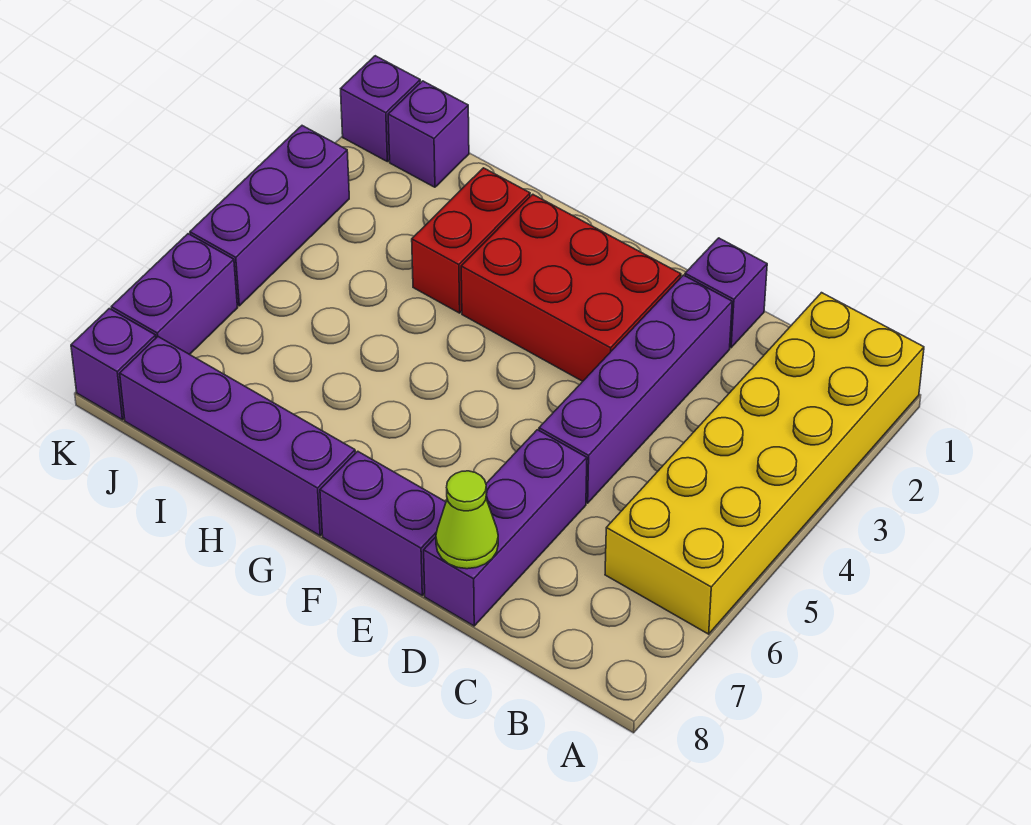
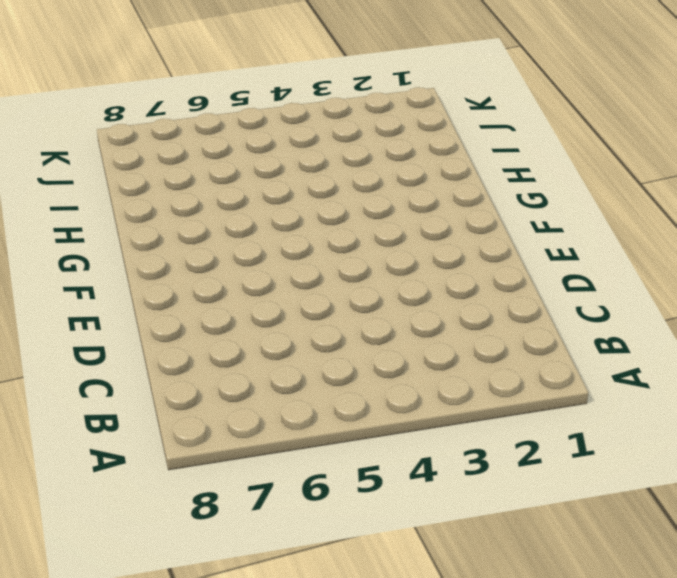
none -> yellow 2x6 brick [605,293,924,634]
none -> purple 1x1 brick [685,238,767,348]
none -> purple 1x4 brick [539,275,732,503]

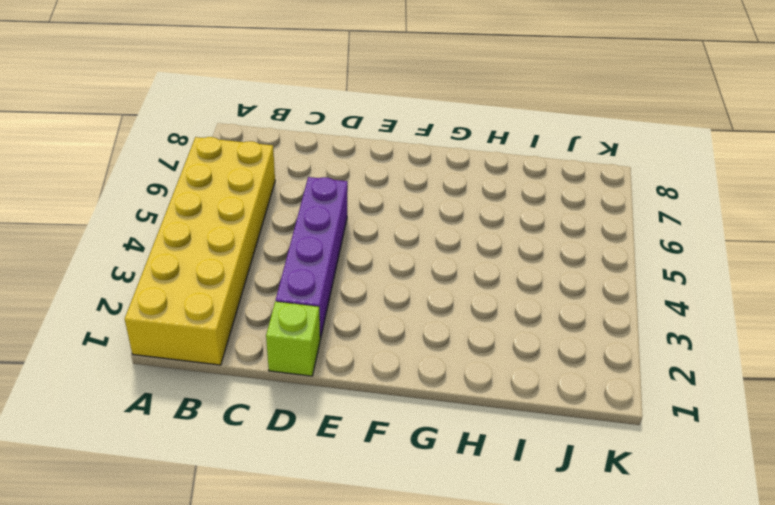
lime 1x1 brick [266,301,320,376] -> purple 1x1 brick [685,238,767,348]
none -> purple 1x3 brick [424,430,587,626]
none -> red 2x3 brick [461,194,681,381]
none -> purple 1x2 brick [320,451,446,595]

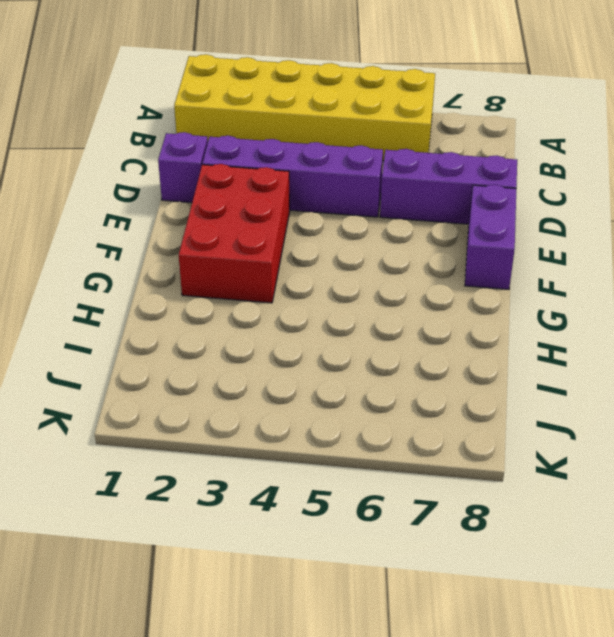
none -> purple 1x4 brick [120,337,355,536]
none -> red 1x2 brick [412,168,530,313]
none -> purple 1x1 brick [388,81,469,187]

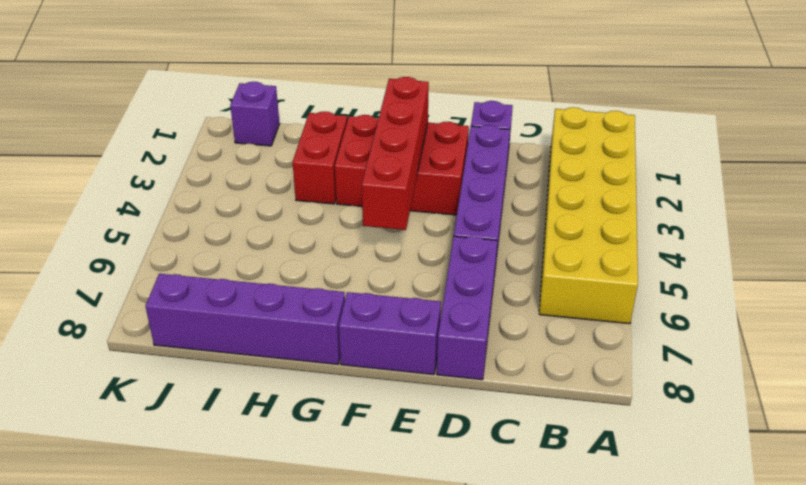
red 1x4 brick [362,77,429,230] -> none
none -> purple 1x1 brick [341,56,420,162]
none -> purple 1x3 brick [190,126,349,306]
none -> purple 1x2 brick [111,234,238,355]

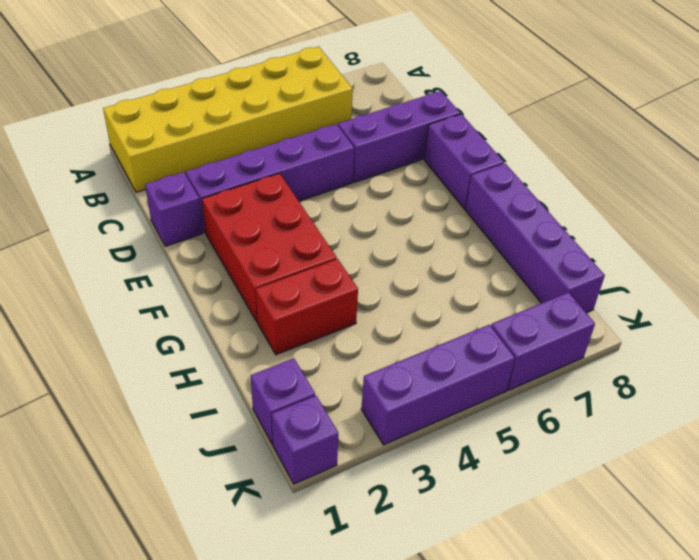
none -> purple 1x1 brick [71,309,156,420]
none -> lime 1x1 cone [436,471,498,569]

